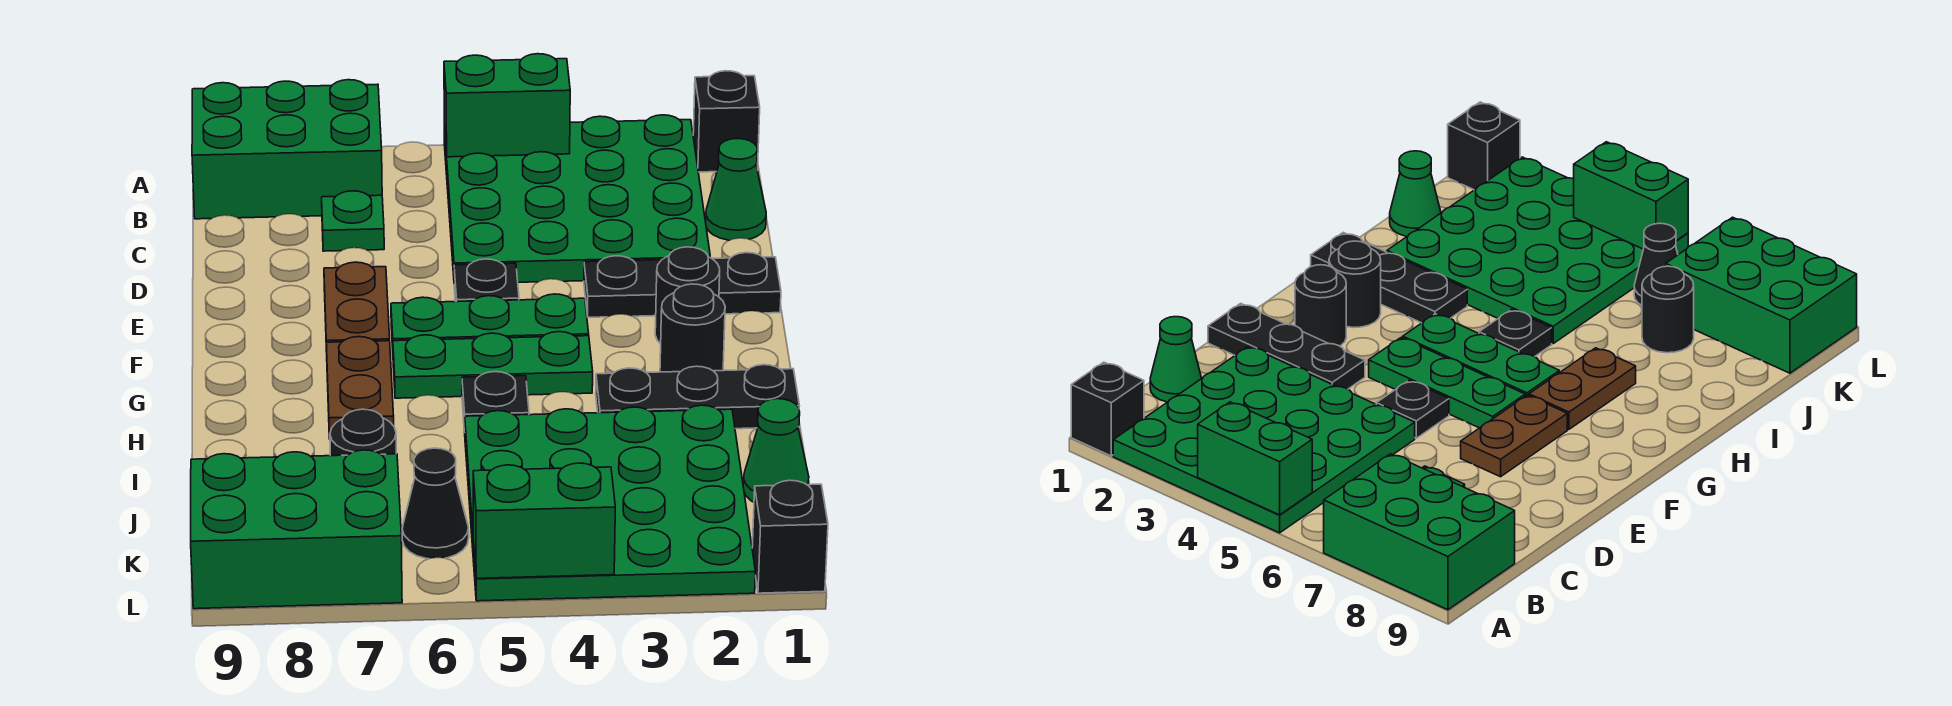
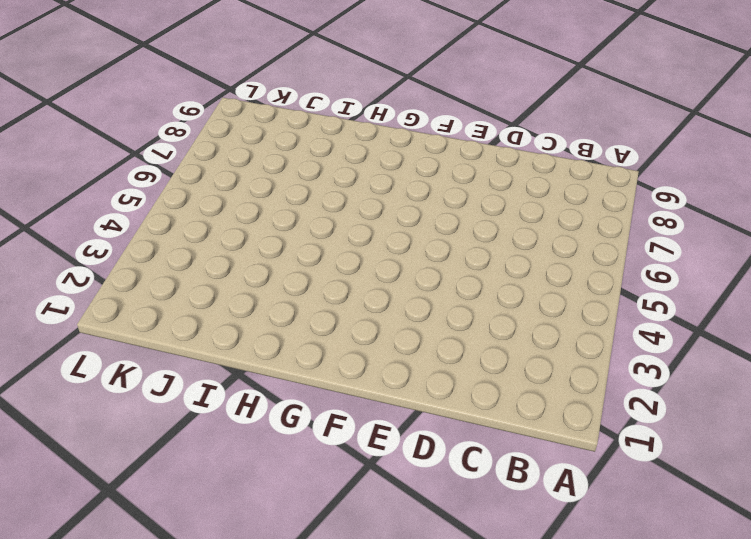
none -> black 1x1 brick [693,71,760,172]
none -> green 4x4 plate [444,115,710,282]
none -> green 2x3 brick [192,80,382,219]

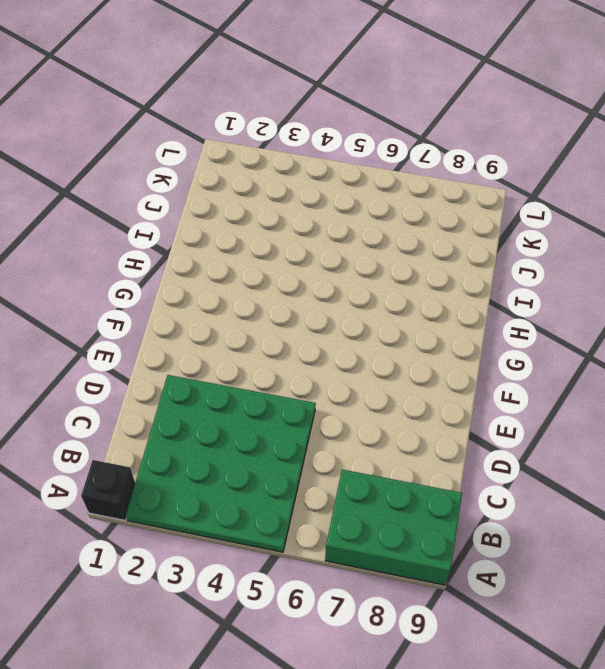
none -> green 1x1 cone [706,139,766,240]
none -> green 1x1 plate [322,191,384,251]
none -> black 1x3 plate [584,253,781,317]

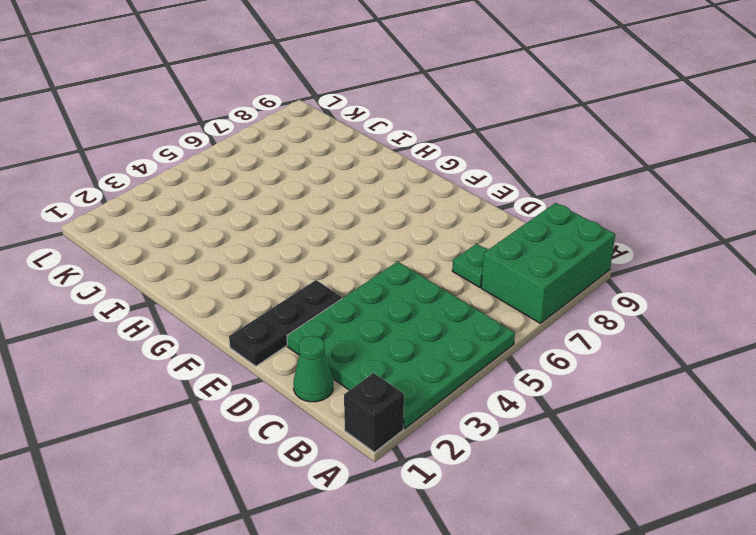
none -> black 1x1 plate [454,259,519,302]
none -> brown 1x2 plate [324,262,390,352]
none -> black 1x1 round brick [655,247,720,344]

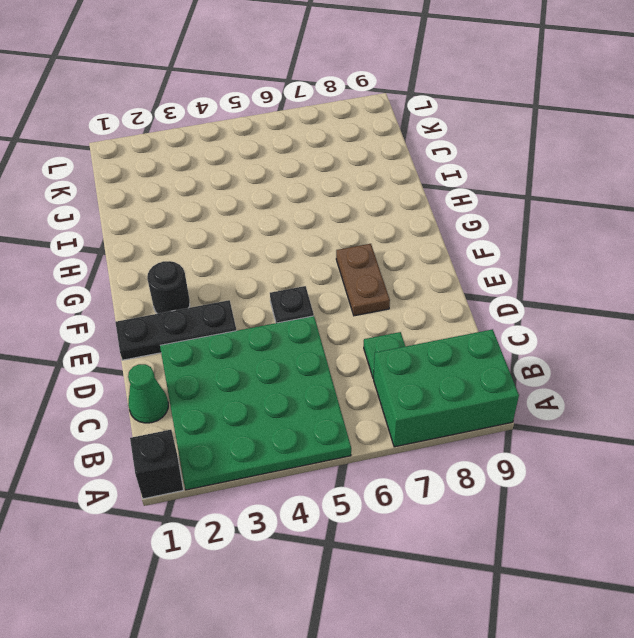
none -> green 1x3 plate [391,294,589,348]
none -> black 1x1 round brick [660,284,725,372]
none -> green 1x3 plate [393,332,593,398]

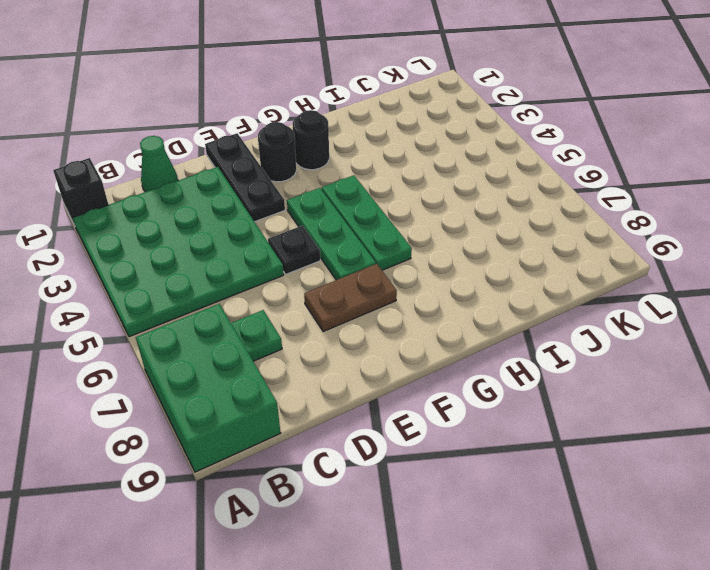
none -> brown 1x2 plate [326,337,394,439]
none -> black 1x3 plate [596,365,799,429]
none -> black 1x1 plate [462,372,529,432]

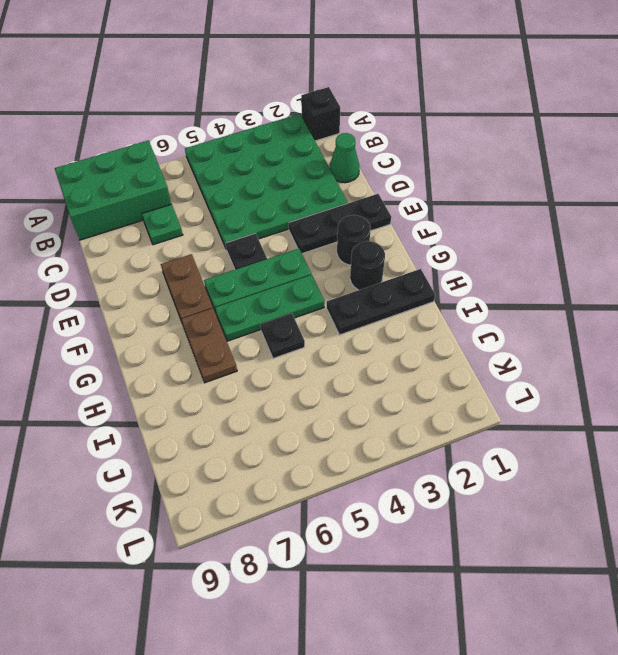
none -> green 4x4 plate [465,405,755,601]
none -> green 1x1 cone [743,399,809,502]
none -> black 1x1 round brick [330,409,396,456]

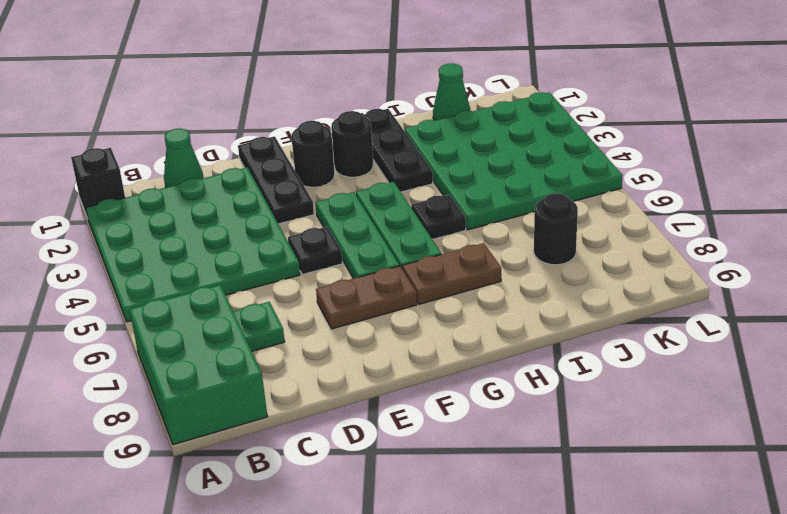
none -> black 1x1 cone [402,448,469,559]
none -> green 2x3 brick [191,450,402,609]
none -> black 1x1 brick [752,480,828,593]

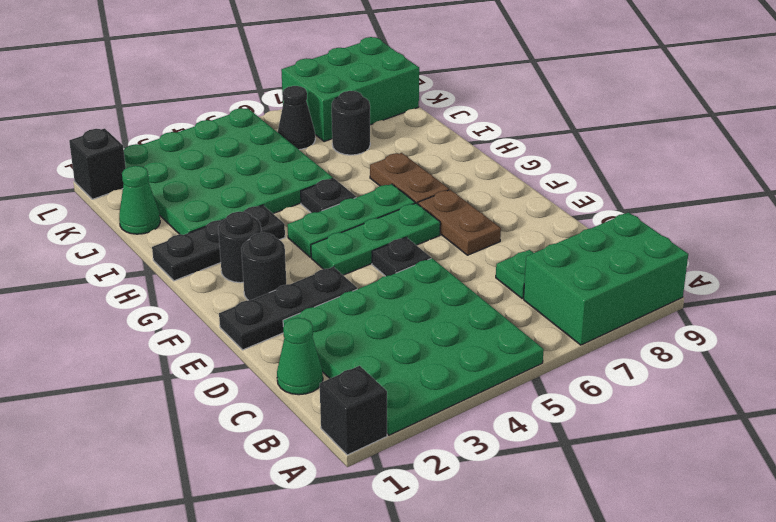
none -> green 1x2 brick [444,54,570,157]
none -> green 1x2 brick [473,463,615,578]

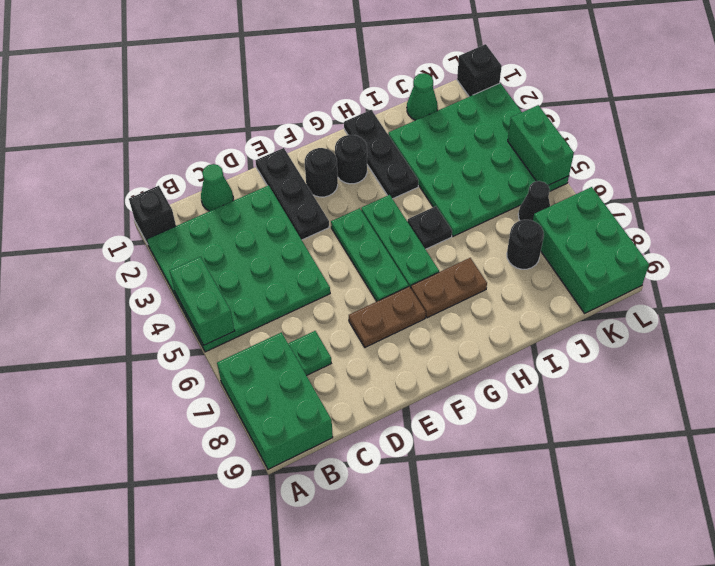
none -> black 1x1 plate [454,259,519,302]

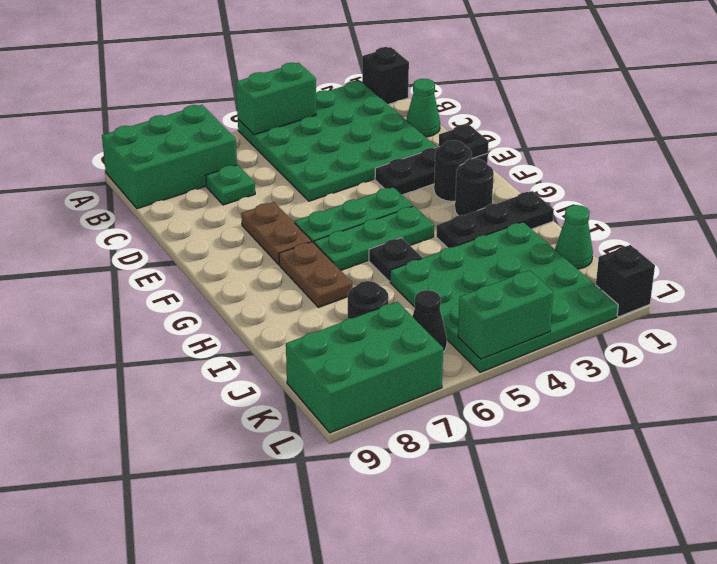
black 1x1 plate [439,124,489,159] -> black 1x1 plate moved to [454,259,519,302]

